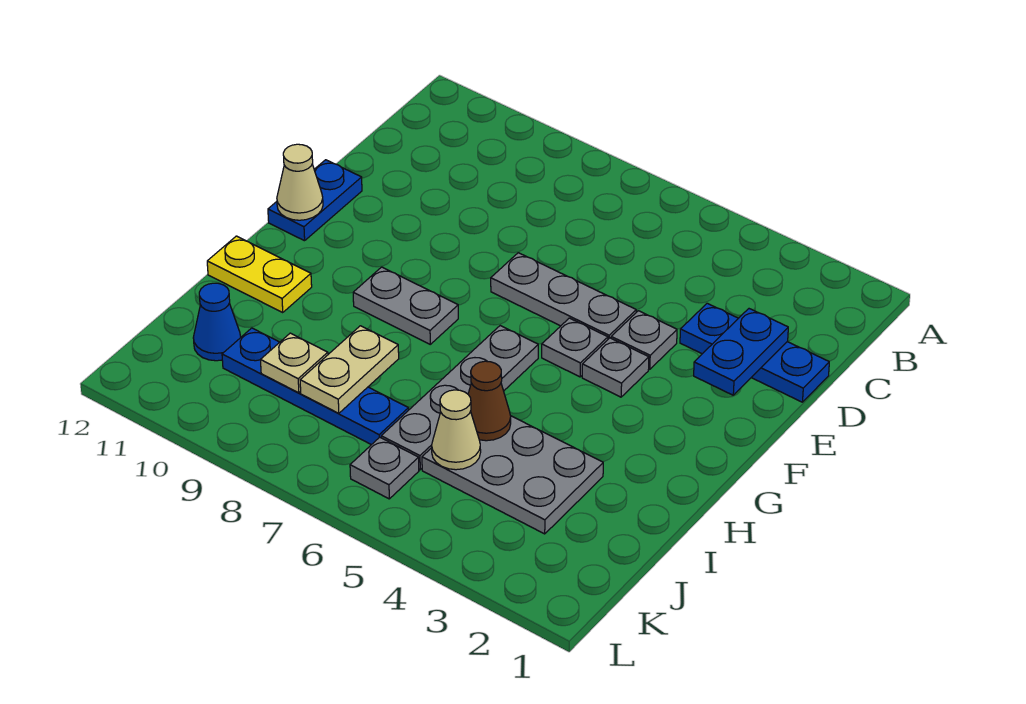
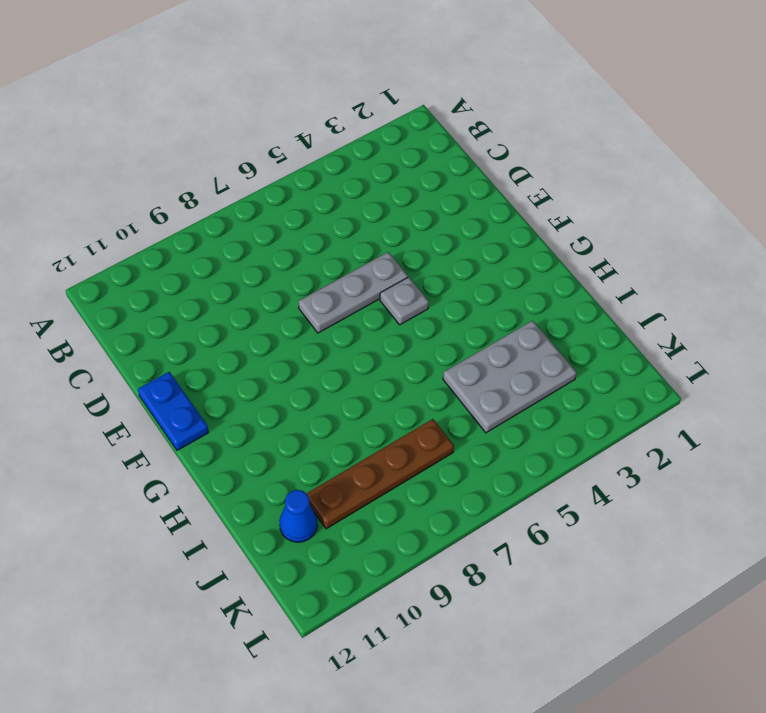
brown 1x4 plate [306,419,454,529] -> blue 1x4 plate [222,328,409,445]
none -> blue 1x3 plate [680,303,829,402]
none -> grey 1x1 plate [611,311,677,369]
none -> grey 1x1 plate [582,338,649,397]

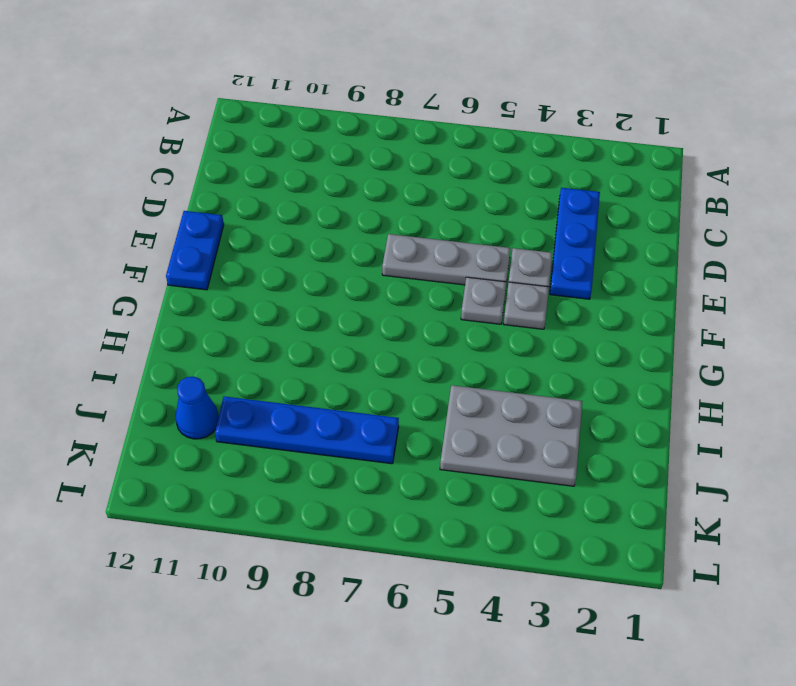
blue 1x3 plate [550,188,600,299] -> blue 1x3 plate turned to [680,303,829,402]
none -> grey 1x4 plate [381,326,538,470]
none -> grey 1x2 plate [353,267,458,344]
none -> yellow 1x2 plate [207,236,312,312]

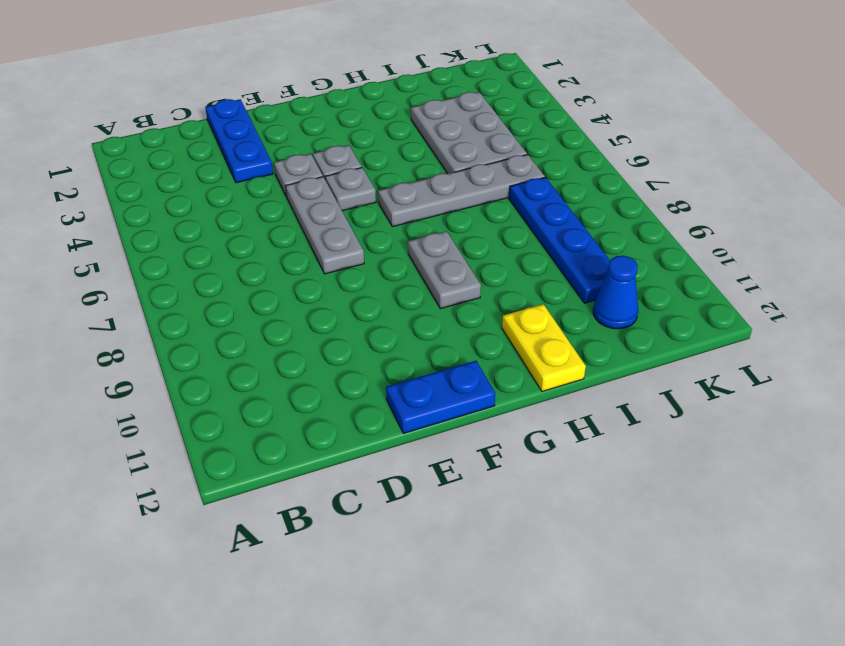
none -> grey 1x1 plate [350,437,419,499]
none -> blue 1x2 plate [694,309,788,395]
none -> tan 1x1 cone [277,144,323,220]

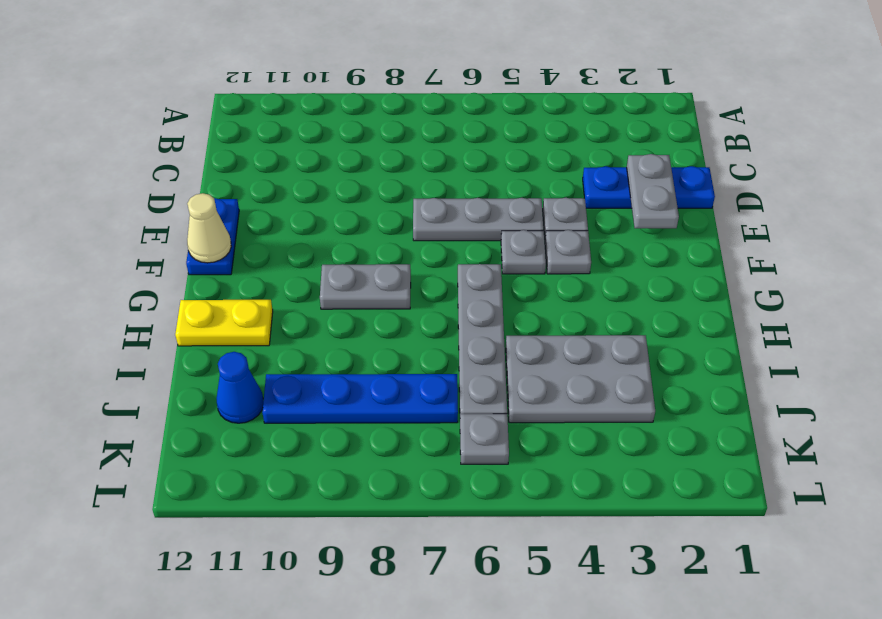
grey 1x2 plate [627,154,679,228] -> blue 1x2 plate [694,309,788,395]
none -> brown 1x1 cone [468,361,511,441]
none -> tan 1x2 plate [300,326,399,414]
none -> tan 1x1 cone [432,390,481,470]

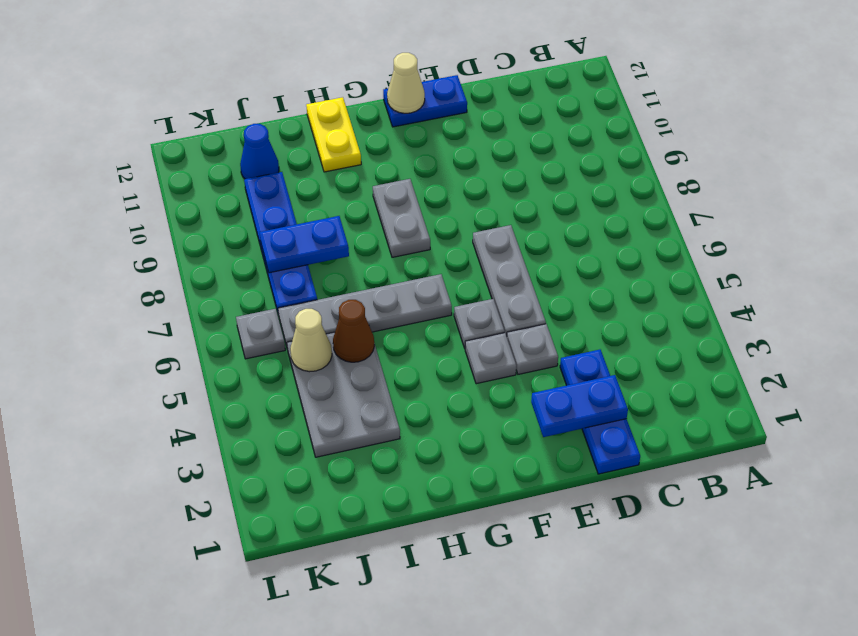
blue 1x2 plate [259,216,349,273] -> tan 1x2 plate [300,326,399,414]
none -> tan 1x1 plate [261,333,328,393]

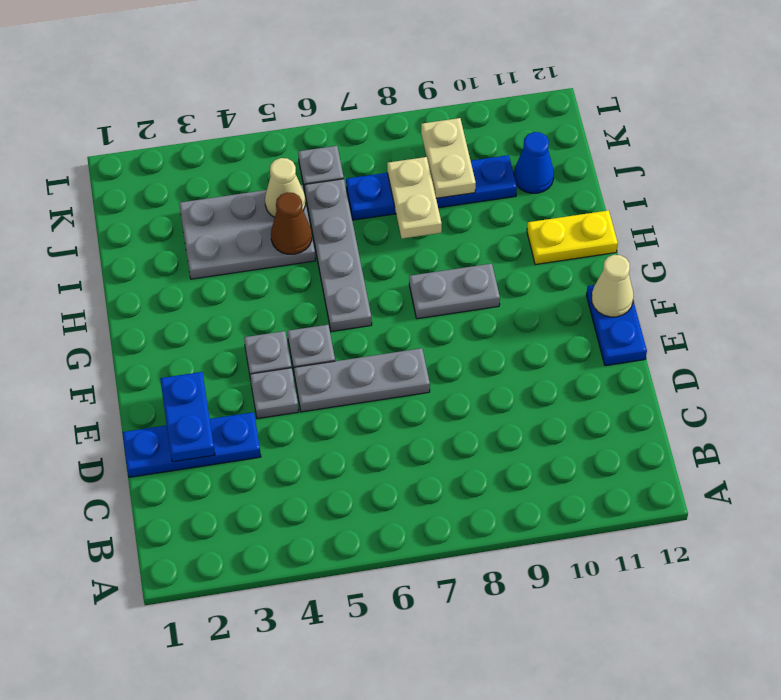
tan 1x2 plate [421,118,476,198] -> tan 1x1 plate [261,333,328,393]

